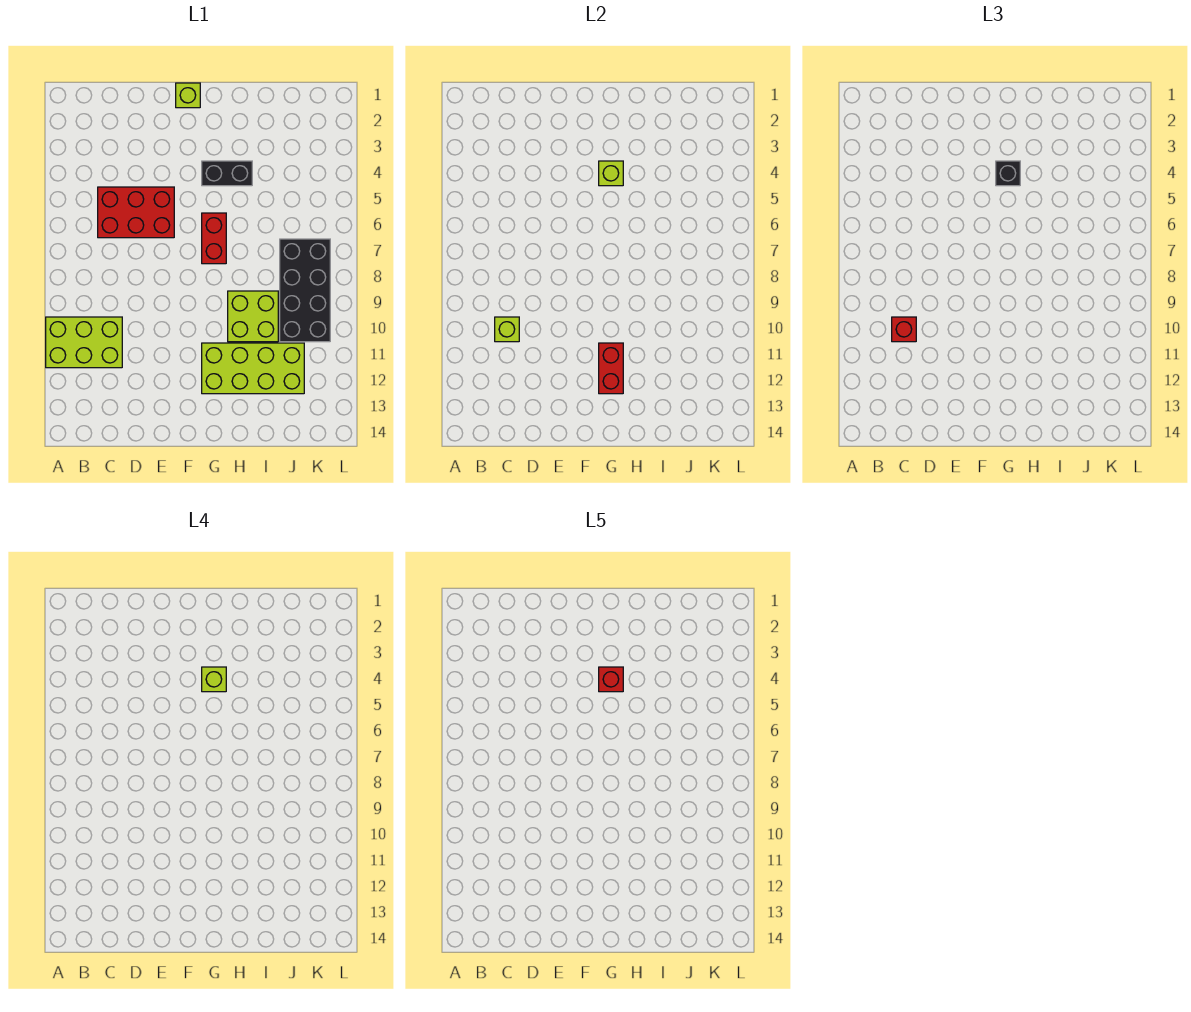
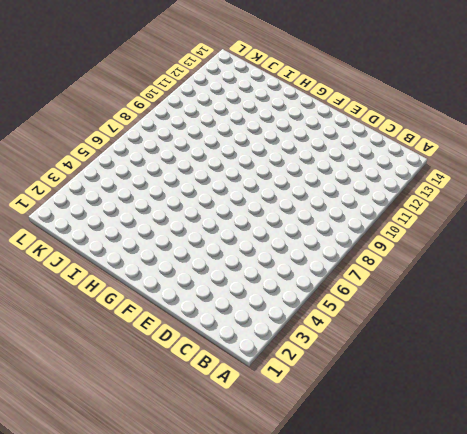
none -> lime 2x3 brick [46,317,122,368]
none -> red 2x3 brick [98,187,174,238]
none -> lime 1x1 brick [176,83,200,108]

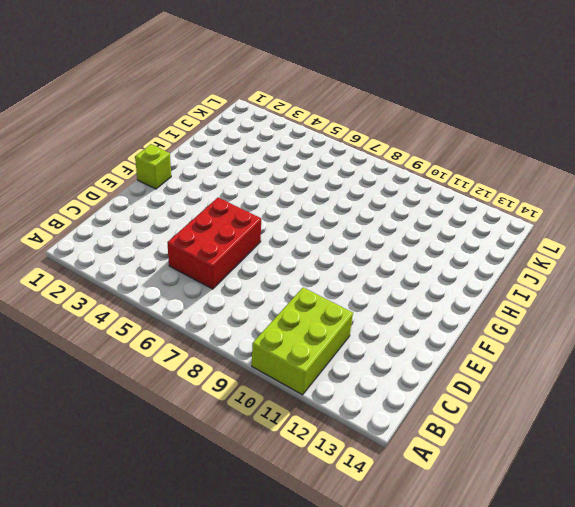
none -> black 1x2 brick [202,161,252,186]
none -> red 1x2 brick [202,213,226,264]
none -> lime 2x4 brick [202,343,304,394]

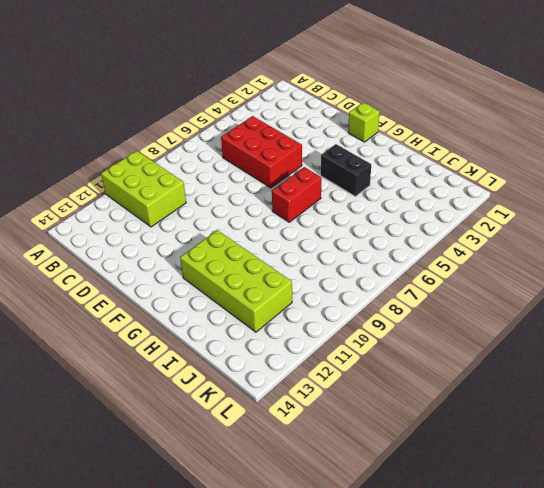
none -> lime 2x2 brick [228,291,278,342]
none -> black 2x4 brick [280,239,330,342]
none -> lime 1x1 brick [495,317,519,342]

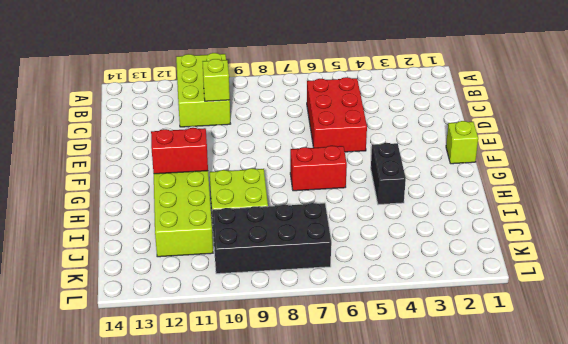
none -> lime 1x1 brick [599,161,623,186]
none -> red 1x1 brick [892,317,916,342]
none -> black 1x1 brick [996,161,1020,186]

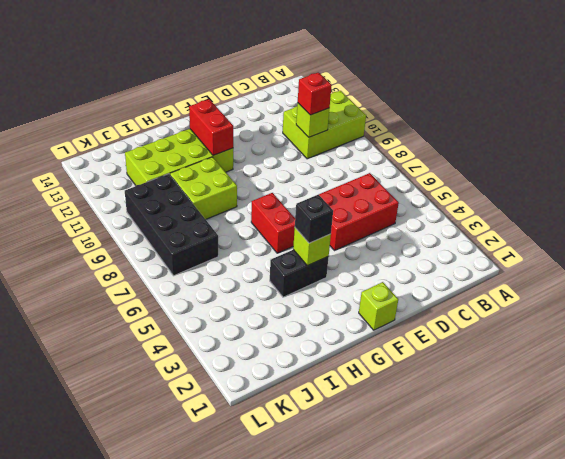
none -> lime 1x1 brick [202,667,226,692]
none -> red 1x1 brick [599,667,623,692]

